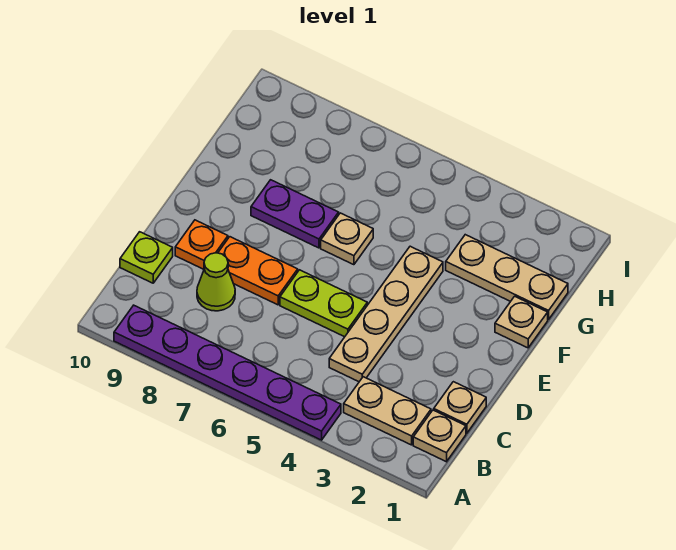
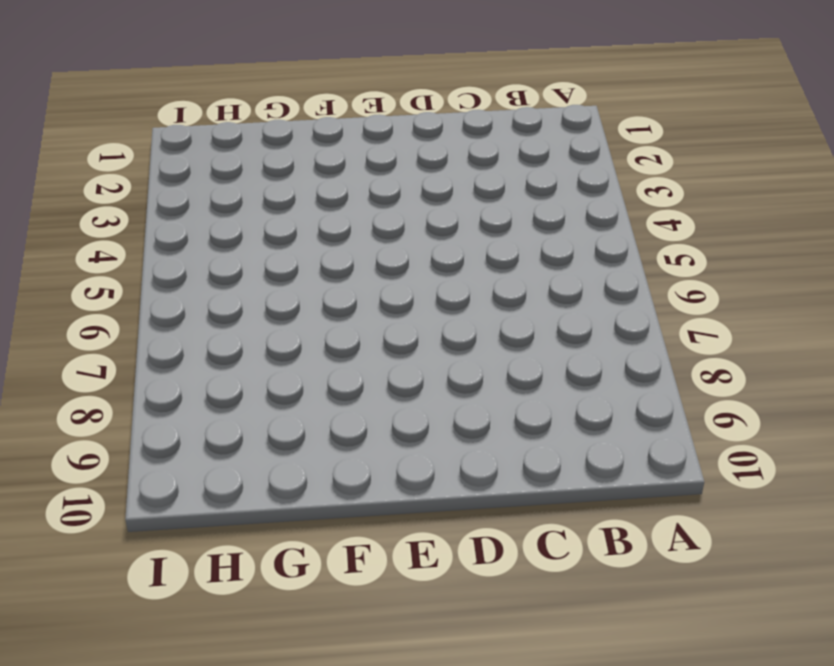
none -> purple 1x6 plate [114,305,341,440]
none -> tan 1x1 plate [413,410,466,462]
none -> tan 1x2 plate [344,377,431,445]

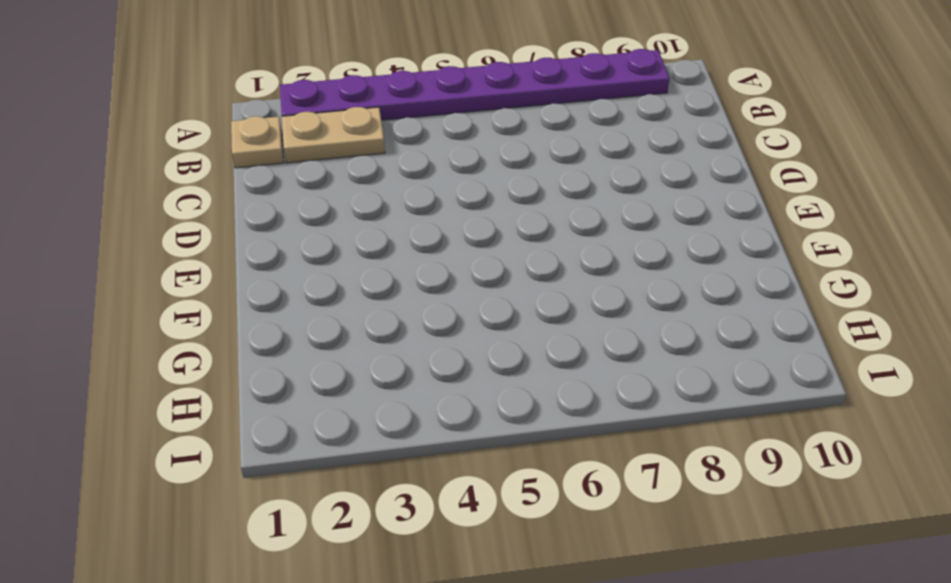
purple 1x8 plate [280,49,670,120] -> purple 1x6 plate [114,305,341,440]
none -> tan 1x1 plate [434,382,486,433]
none -> tan 1x4 plate [329,246,443,382]
none -> lime 1x1 cone [197,253,235,311]

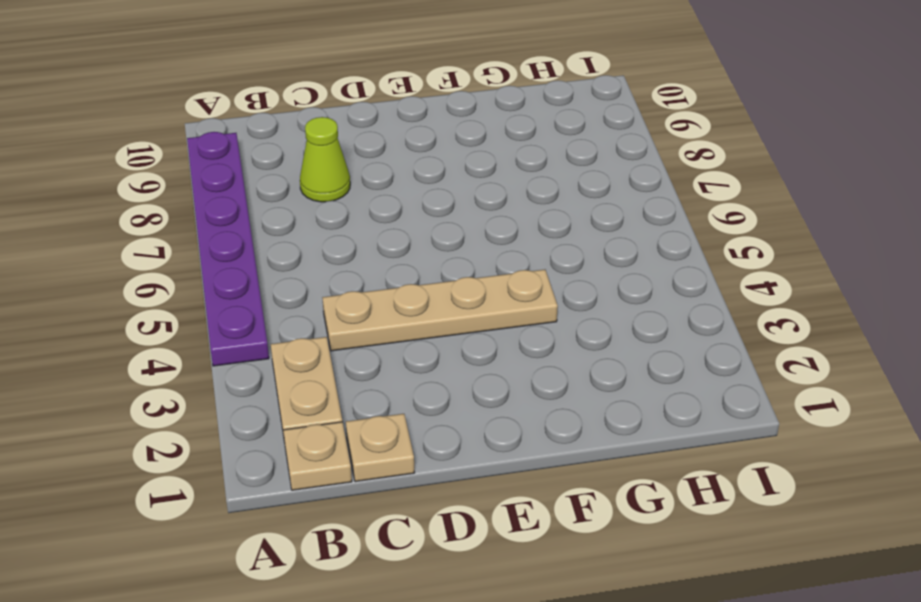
none -> lime 1x1 plate [120,232,173,283]
none -> lime 1x2 plate [280,270,367,337]
none -> orange 1x2 plate [218,237,298,305]

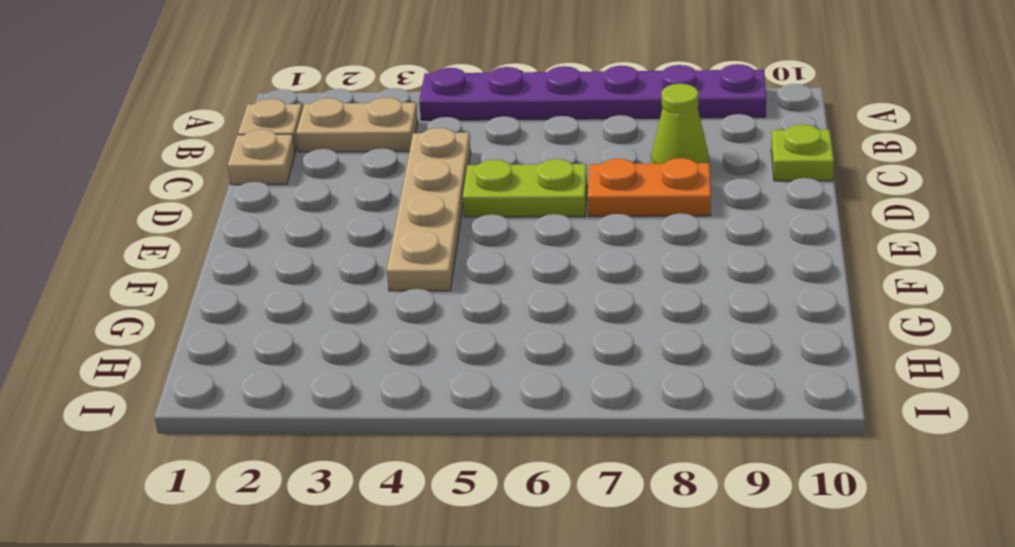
none -> orange 1x1 plate [175,220,228,269]
none -> tan 1x1 plate [495,296,548,348]
none -> tan 1x1 plate [321,213,373,265]

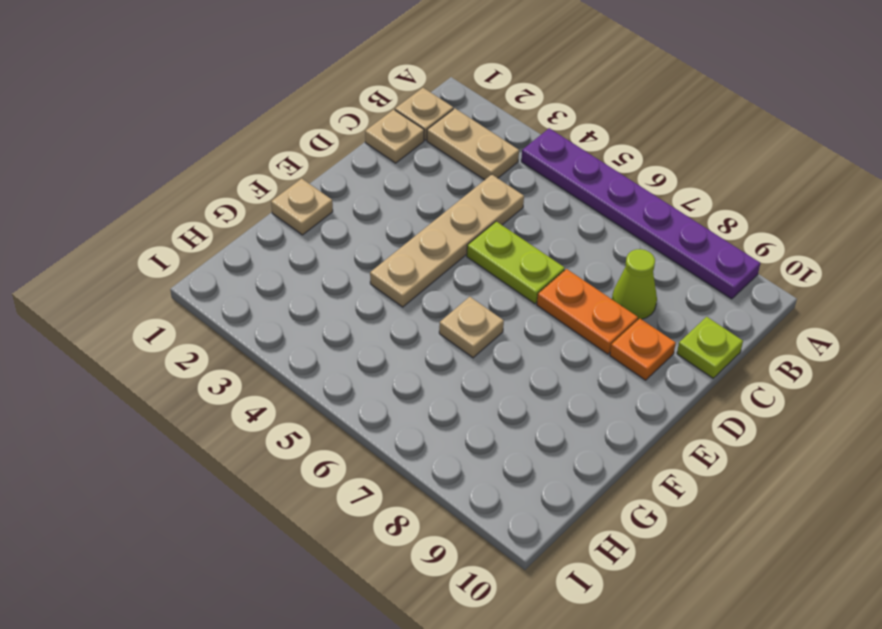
none -> purple 1x2 plate [251,180,339,248]
none -> tan 1x3 plate [446,235,568,319]

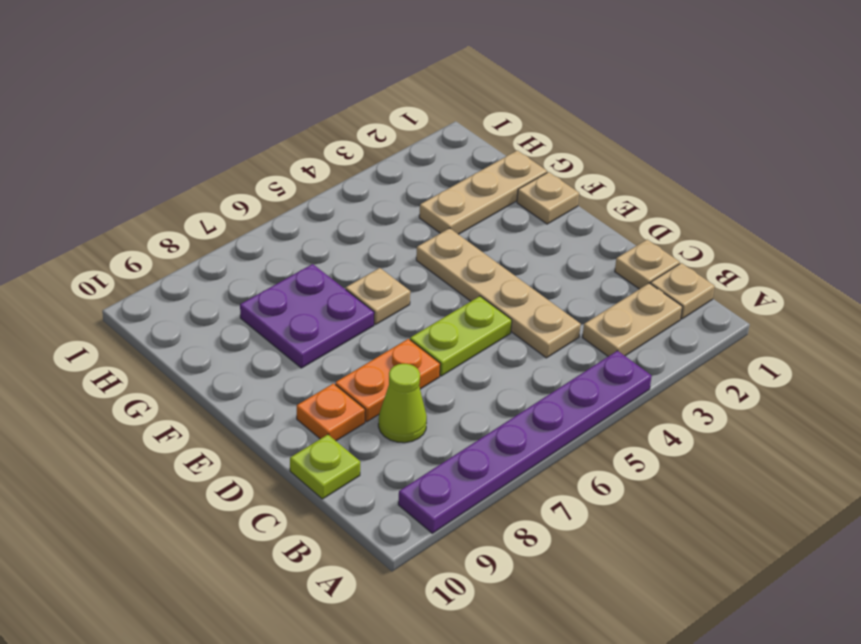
purple 2x2 plate [240,264,374,368] -> purple 1x2 plate [251,180,339,248]

